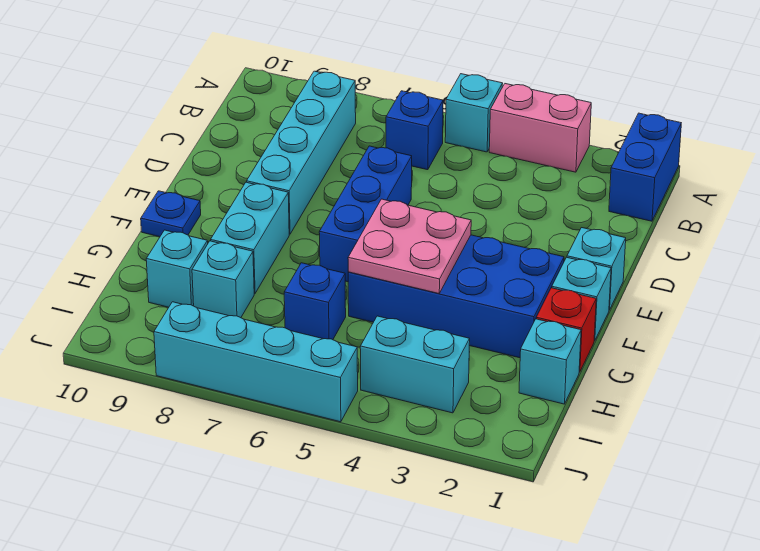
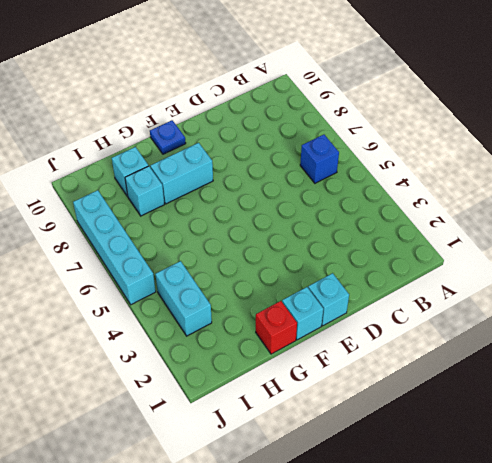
none -> blue 1x2 brick [609,113,681,221]
none -> pink 1x2 brick [489,84,591,172]
none -> cyan 1x1 brick [445,74,503,152]

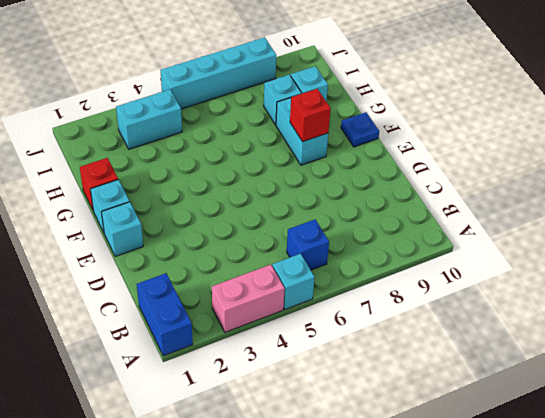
red 1x1 brick [290,89,331,142] -> none
none -> cyan 1x4 brick [247,71,356,234]
none -> blue 1x3 brick [319,146,412,282]
none -> blue 2x4 brick [348,235,564,358]

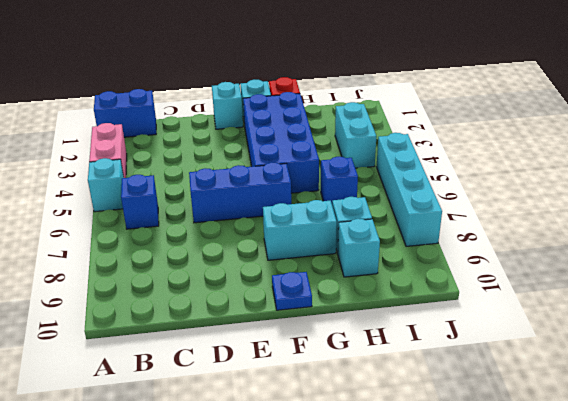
none -> cyan 1x4 brick [247,71,356,234]
none -> cyan 1x1 brick [519,319,581,404]
none -> pink 2x2 plate [348,199,471,293]

